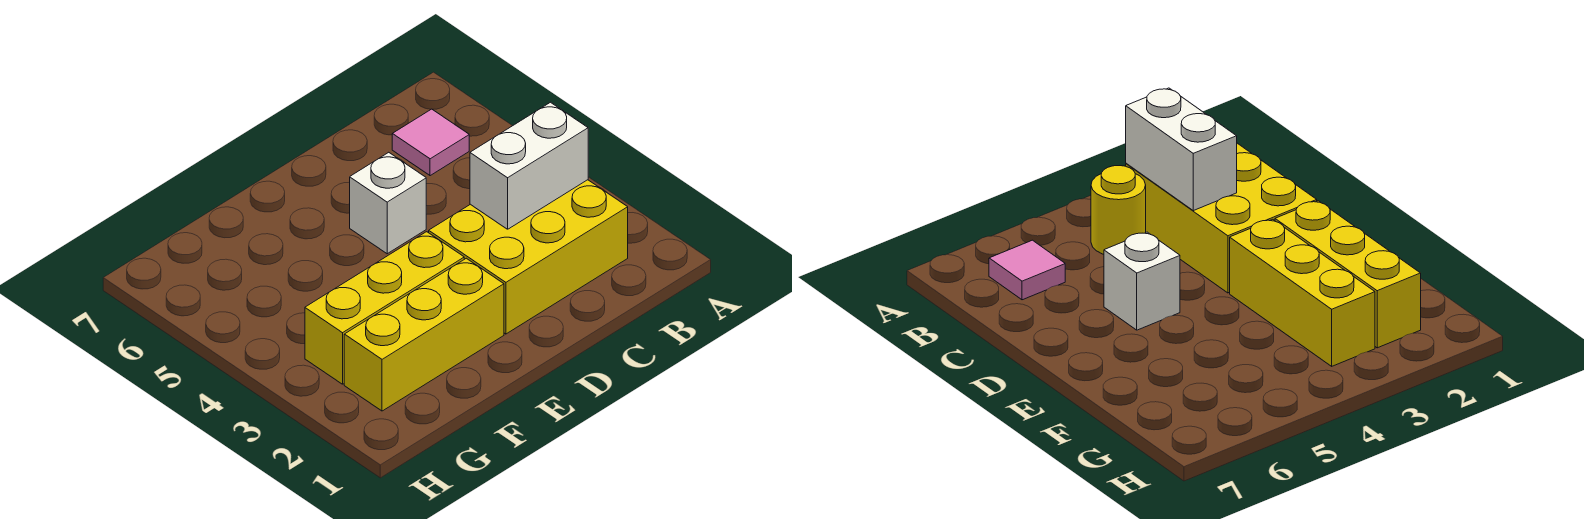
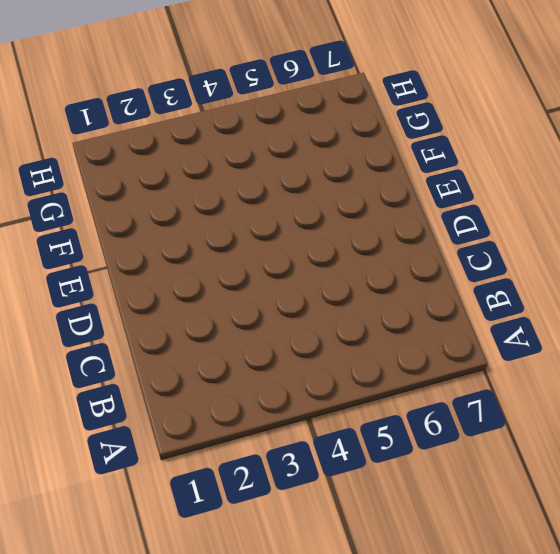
none -> yellow 2x3 brick [429,180,628,334]
none -> yellow 1x1 round brick [1091,166,1146,254]

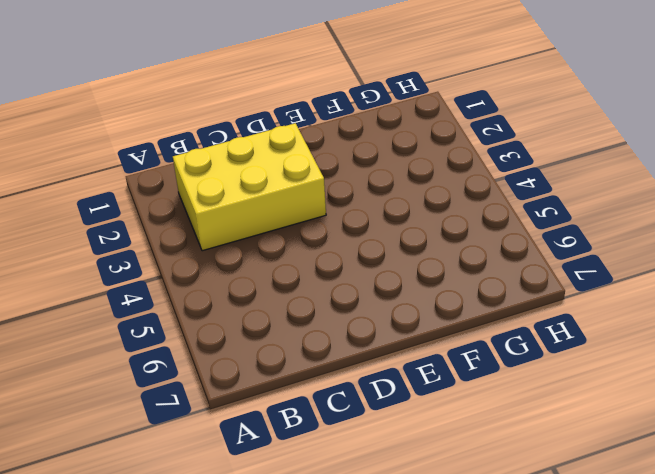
none -> yellow 1x1 round brick [1091,166,1146,254]
none -> pink 1x1 tile [392,109,469,176]

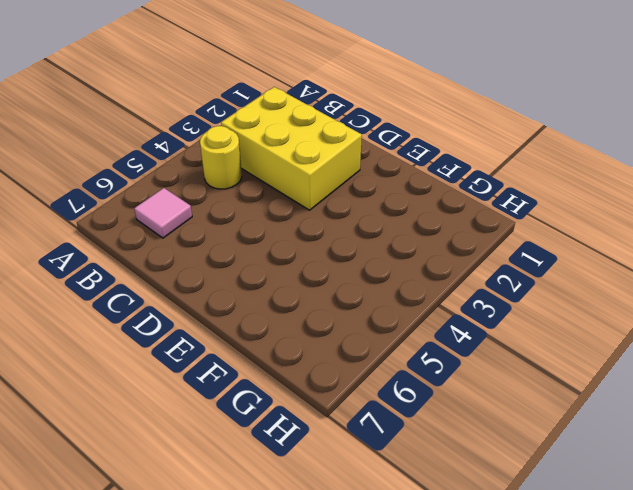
none -> white 1x1 brick [350,152,426,254]
none -> yellow 1x3 brick [344,258,504,411]

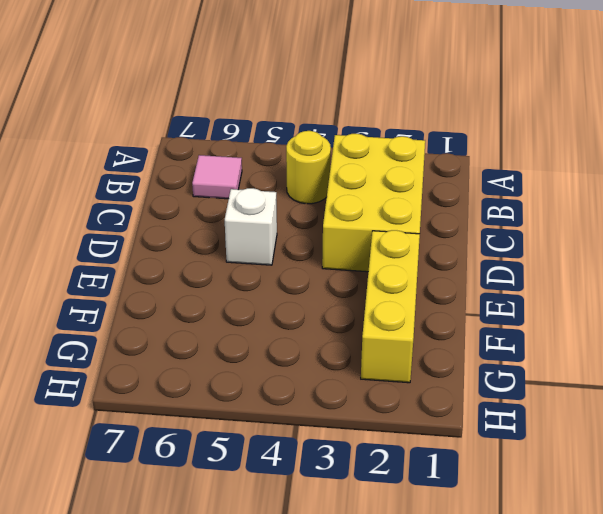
none -> yellow 1x3 brick [305,232,464,384]
none -> white 1x2 brick [470,102,588,229]

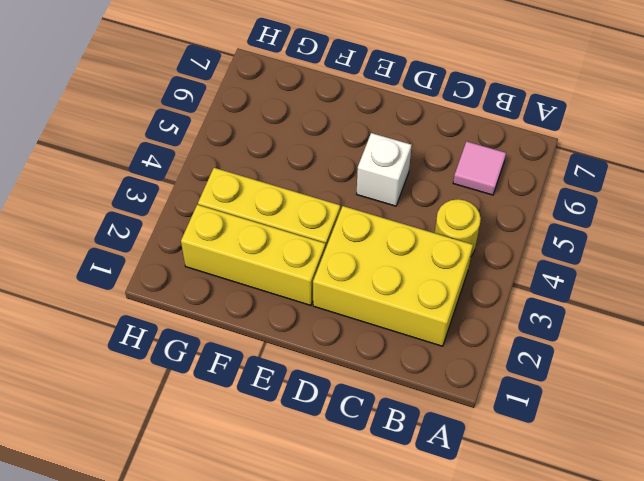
none -> white 1x2 brick [470,102,588,229]

